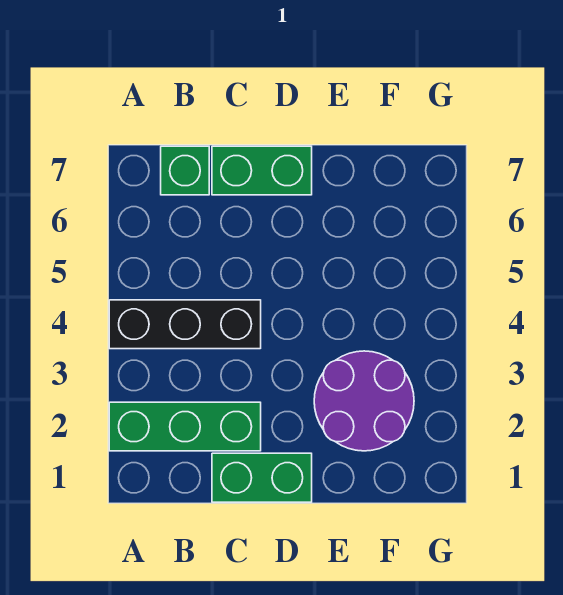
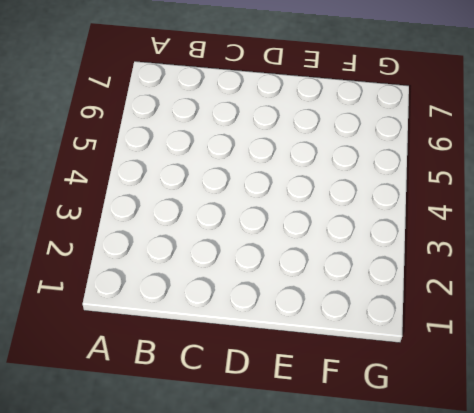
none -> green 1x3 brick [109,402,261,451]
none -> black 1x3 brick [109,300,261,349]

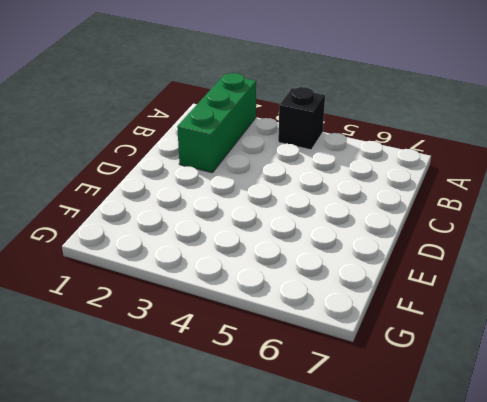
black 1x1 brick [278,87,325,150] -> black 1x3 brick [109,300,261,349]
none -> green 1x1 brick [161,146,209,195]
none -> green 1x2 brick [212,453,312,502]

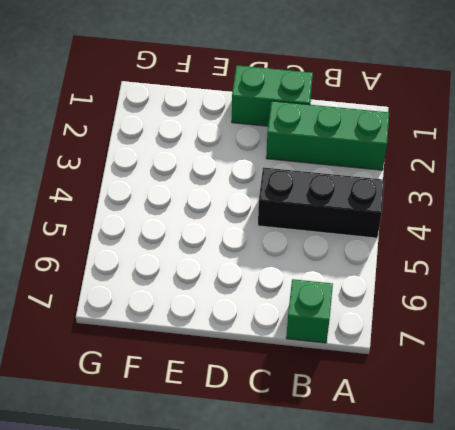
none -> green 1x2 brick [212,146,312,195]
none -> purple 2x2 round brick [314,351,414,451]

